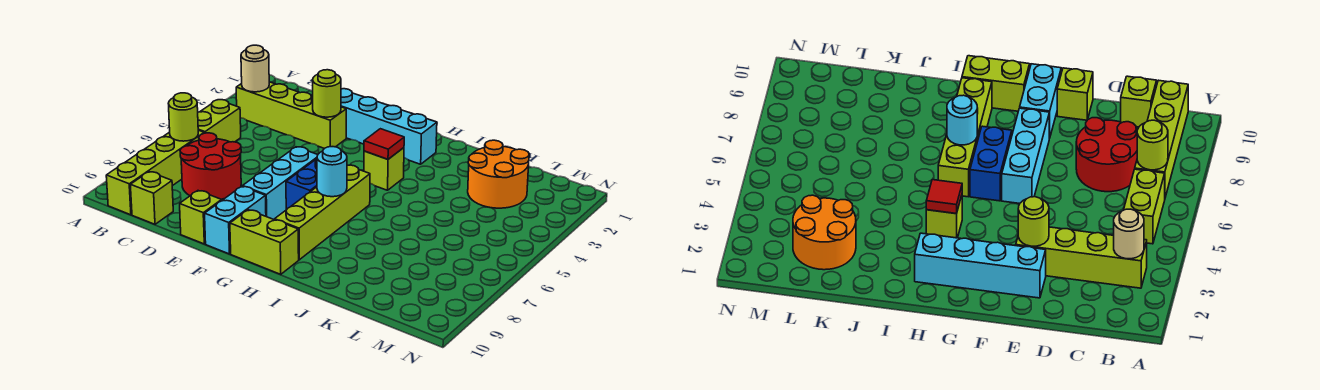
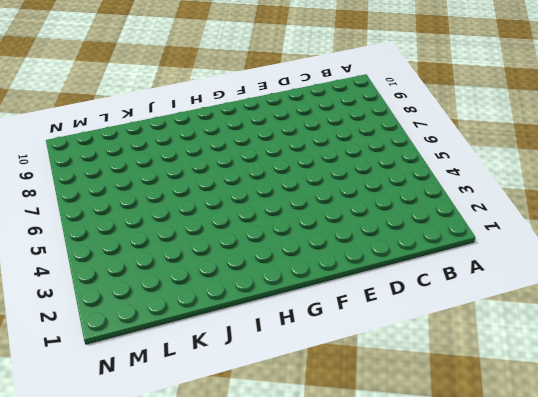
none -> lime 1x4 brick [236,82,346,148]
none -> lime 1x2 brick [198,100,241,142]
none -> lime 1x4 brick [106,130,204,215]

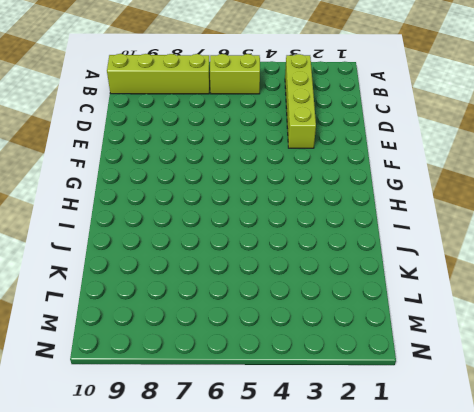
none -> red 2x2 round brick [180,133,241,200]
none -> lime 1x1 brick [130,172,173,224]
none -> cyan 1x4 brick [341,89,437,164]

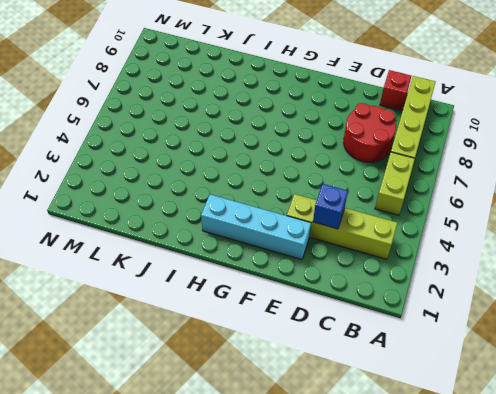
red 1x1 brick [380,70,411,111] -> lime 1x1 brick [130,172,173,224]
blue 1x1 brick [313,184,348,229] -> none
none -> lime 1x1 brick [180,191,222,244]
none -> cyan 1x3 brick [243,147,318,220]
none -> cyan 1x2 brick [205,186,266,254]

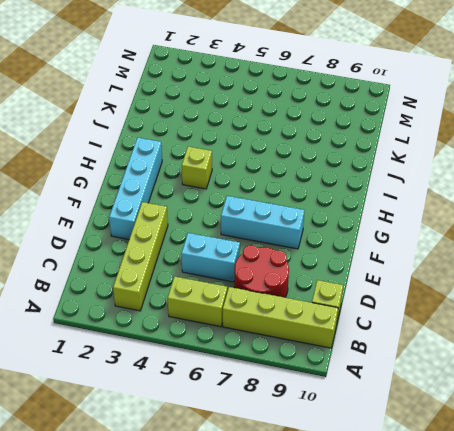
cyan 1x2 brick [181,233,240,282] -> cyan 1x2 brick moved to [205,186,266,254]
none -> lime 1x1 brick [180,191,222,244]
none -> blue 1x2 brick [286,158,317,210]
none -> lime 1x2 brick [230,210,299,274]

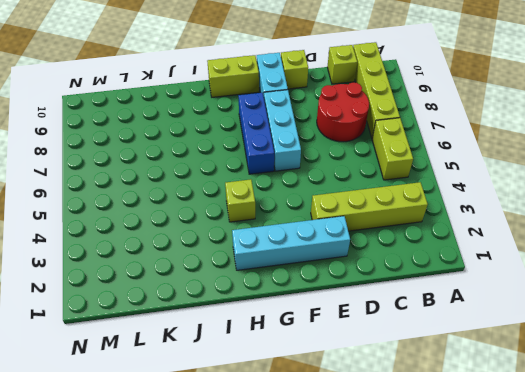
blue 1x3 brick [238,93,274,174] -> blue 1x2 brick [286,158,317,210]
none -> lime 1x4 brick [275,165,370,260]
none -> orange 2x2 round brick [468,140,529,208]
none -> tan 1x1 round brick [241,45,269,92]

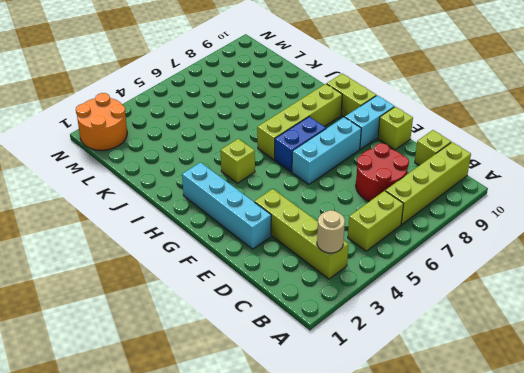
orange 2x2 round brick [76,93,127,150] -> orange 2x2 round brick moved to [468,140,529,208]
none -> lime 1x1 round brick [168,93,198,141]
none -> lime 1x1 round brick [313,70,341,117]
none -> red 1x1 tile [364,129,404,159]

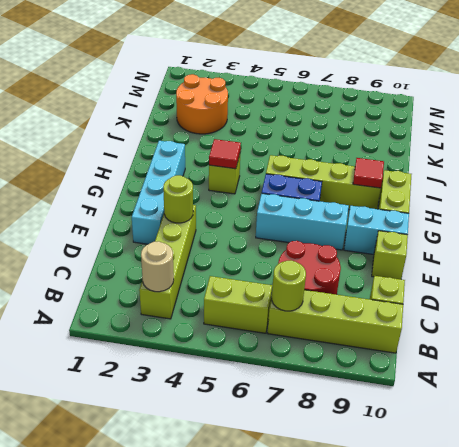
red 1x1 tile [353,158,384,188] -> none
none -> cyan 1x1 round brick [317,147,347,197]

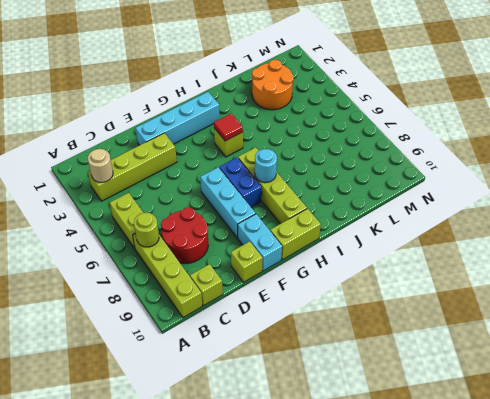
none -> lime 1x1 round brick [313,70,341,117]

